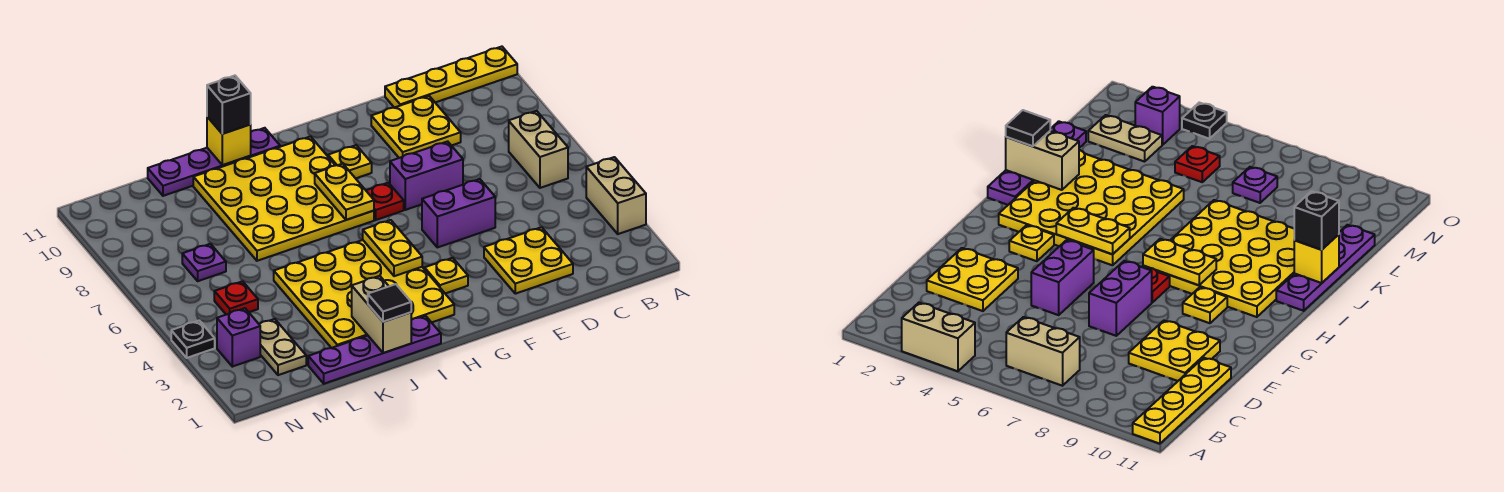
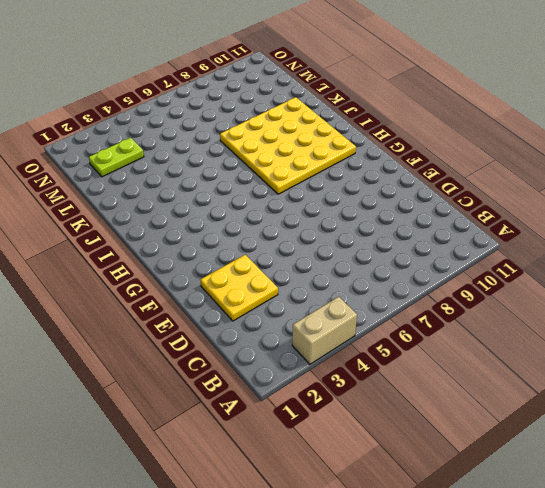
lime 1x2 plate [89,138,144,177] -> tan 1x2 plate [259,319,306,375]
none -> yellow 1x4 plate [385,47,517,108]
none -> tan 1x2 brick [509,111,568,188]
none -> yellow 2x2 plate [371,96,461,158]

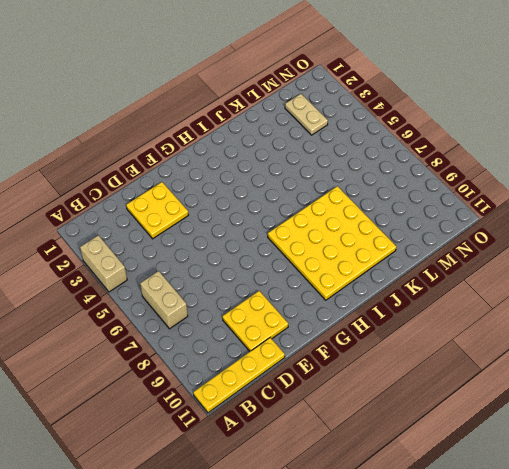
none -> purple 1x2 brick [422,179,495,247]
none -> purple 1x2 brick [390,141,463,210]
none -> yellow 1x1 plate [425,258,468,293]

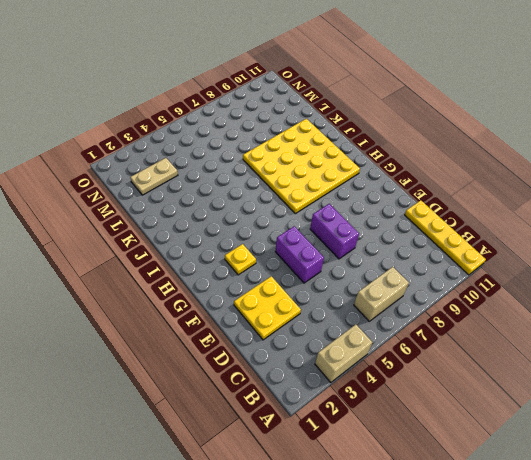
none -> yellow 2x2 plate [371,96,461,158]
none -> red 1x1 plate [366,183,404,220]
none -> yellow 1x1 plate [328,145,372,178]

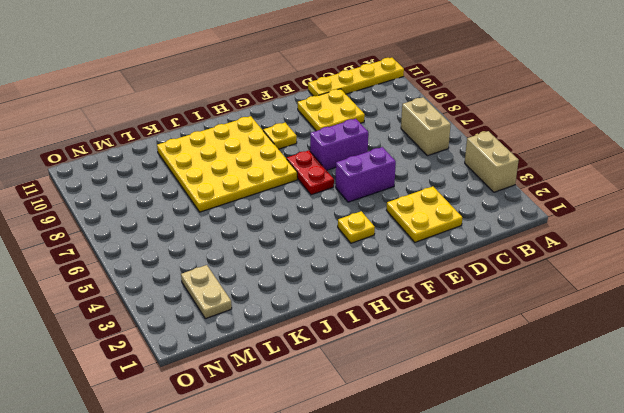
red 1x2 plate [287,151,334,195] -> red 1x1 plate [366,183,404,220]
none -> yellow 4x4 plate [274,240,454,348]
none -> purple 1x4 plate [308,316,441,384]
none -> purple 1x4 plate [148,128,280,196]

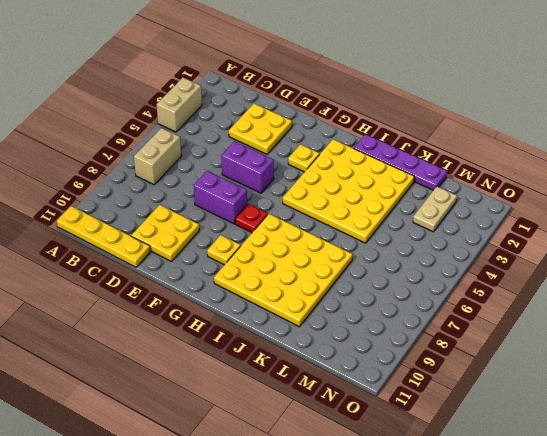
none -> purple 1x4 plate [148,128,280,196]
none -> red 1x1 plate [214,281,258,315]
none -> purple 1x1 plate [182,244,226,281]

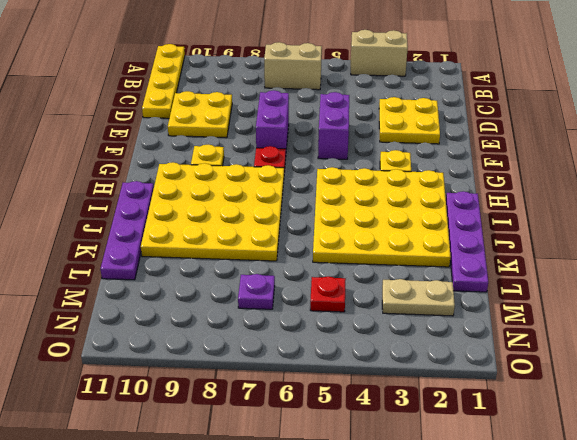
none -> purple 1x1 brick [217,308,260,367]
none -> black 1x1 plate [171,321,215,358]
none -> yellow 1x2 plate [363,220,422,276]

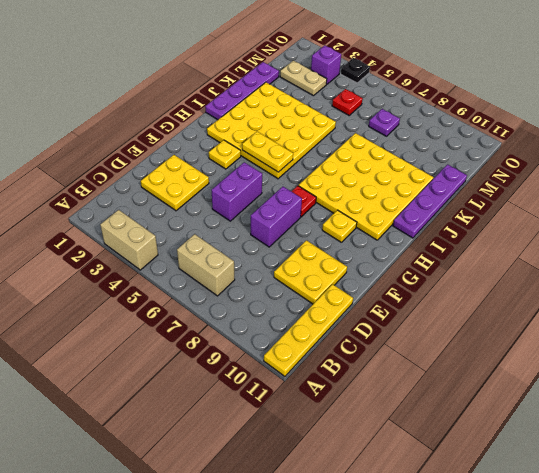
none -> yellow 1x2 plate [315,164,374,220]
none -> tan 1x2 brick [352,276,411,353]
none -> yellow 1x1 brick [207,117,251,165]

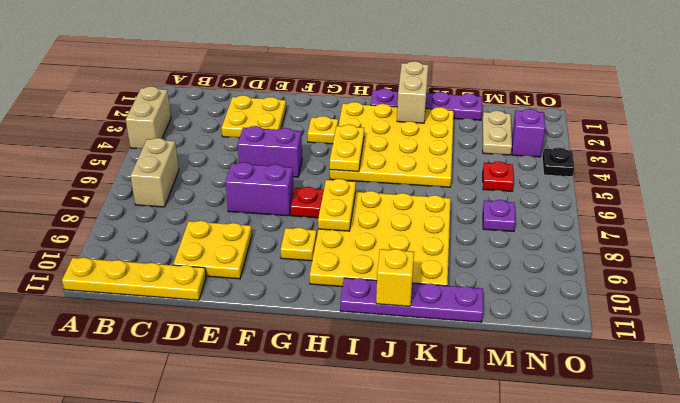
none -> black 1x1 tile [368,284,411,322]
none -> black 1x1 brick [207,76,251,134]

